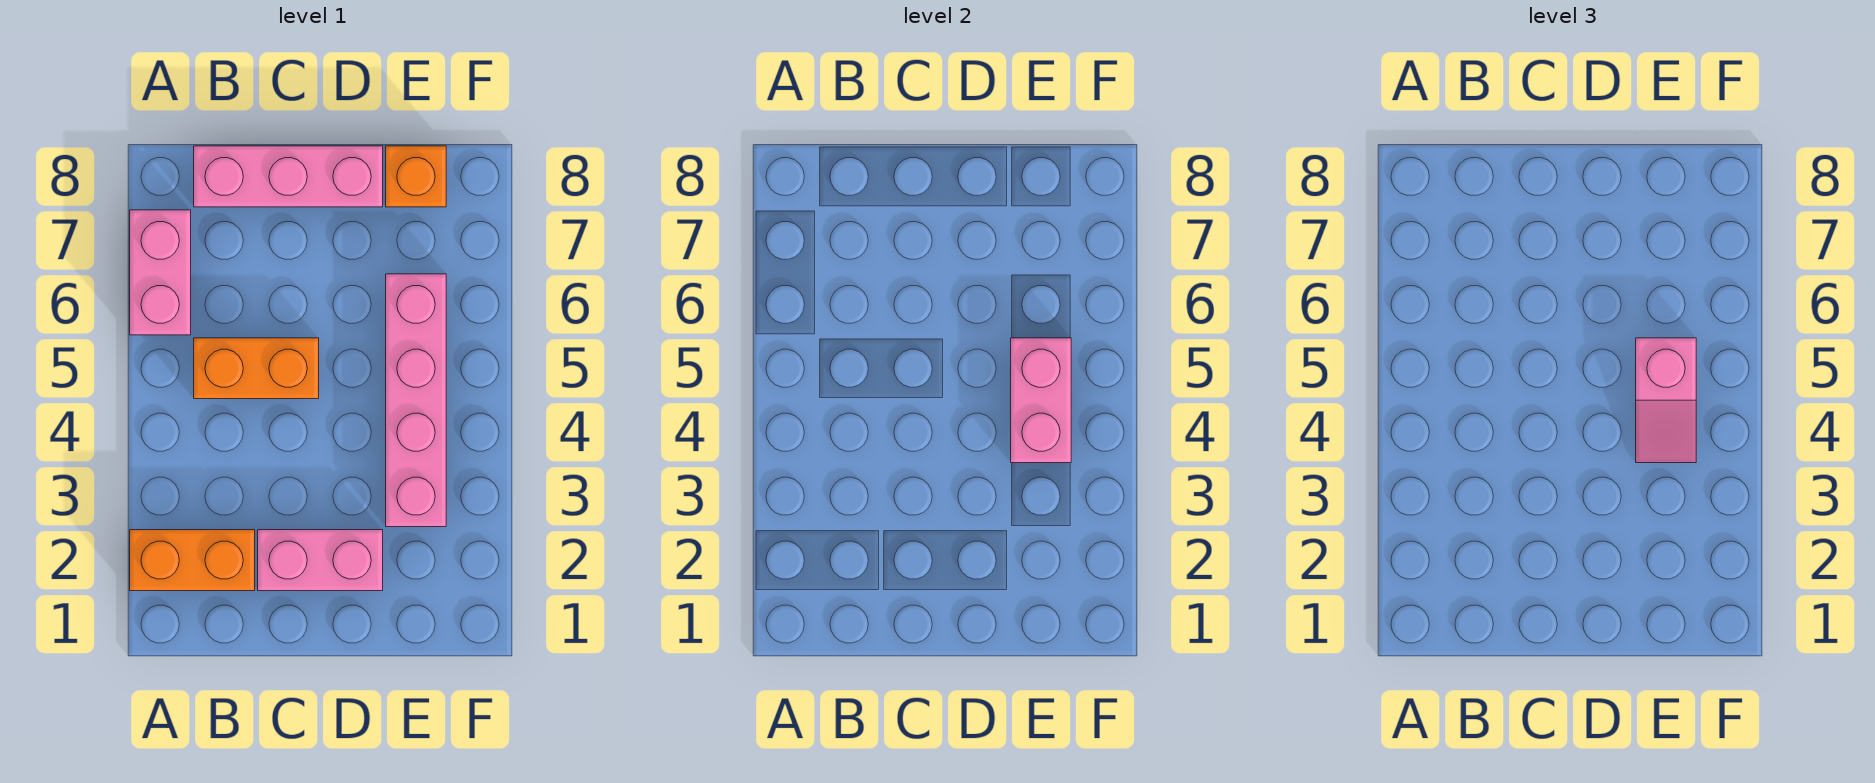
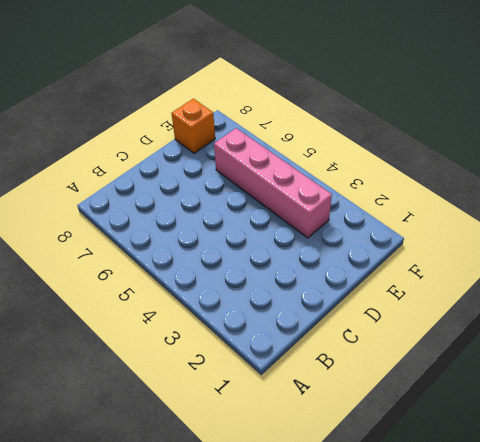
none -> orange 1x2 brick [130,530,255,591]
none -> pink 1x2 brick [130,210,191,335]

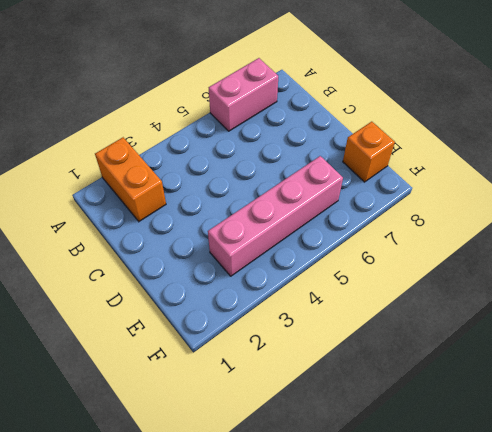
none -> orange 1x2 brick [194,338,319,399]
none -> pink 1x3 brick [194,146,383,207]

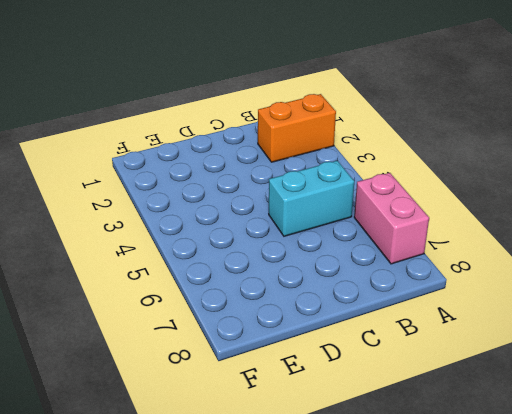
cyan 1x2 brick [269,161,354,236] -> orange 1x2 brick [194,338,319,399]
none -> pink 1x3 brick [194,146,383,207]
none -> pink 1x2 brick [258,530,383,591]

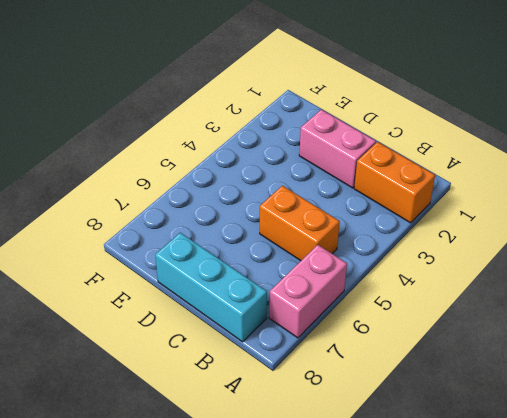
cyan 1x3 brick [155,233,267,342] -> pink 1x3 brick [194,146,383,207]
none -> pink 1x4 brick [386,274,446,527]
none -> orange 1x1 brick [386,146,446,207]

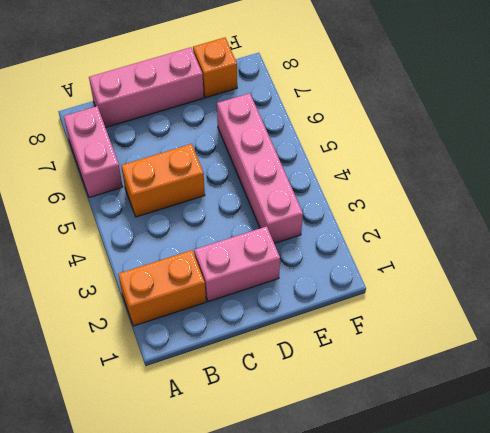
none -> pink 1x2 brick [1011,338,1071,463]
none -> pink 1x2 slope [1636,338,1696,463]

